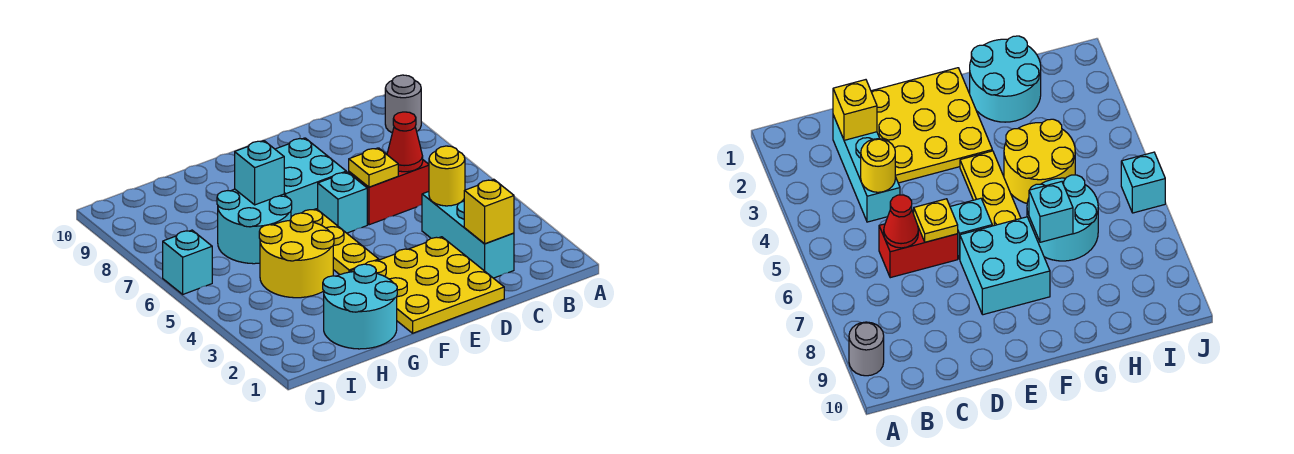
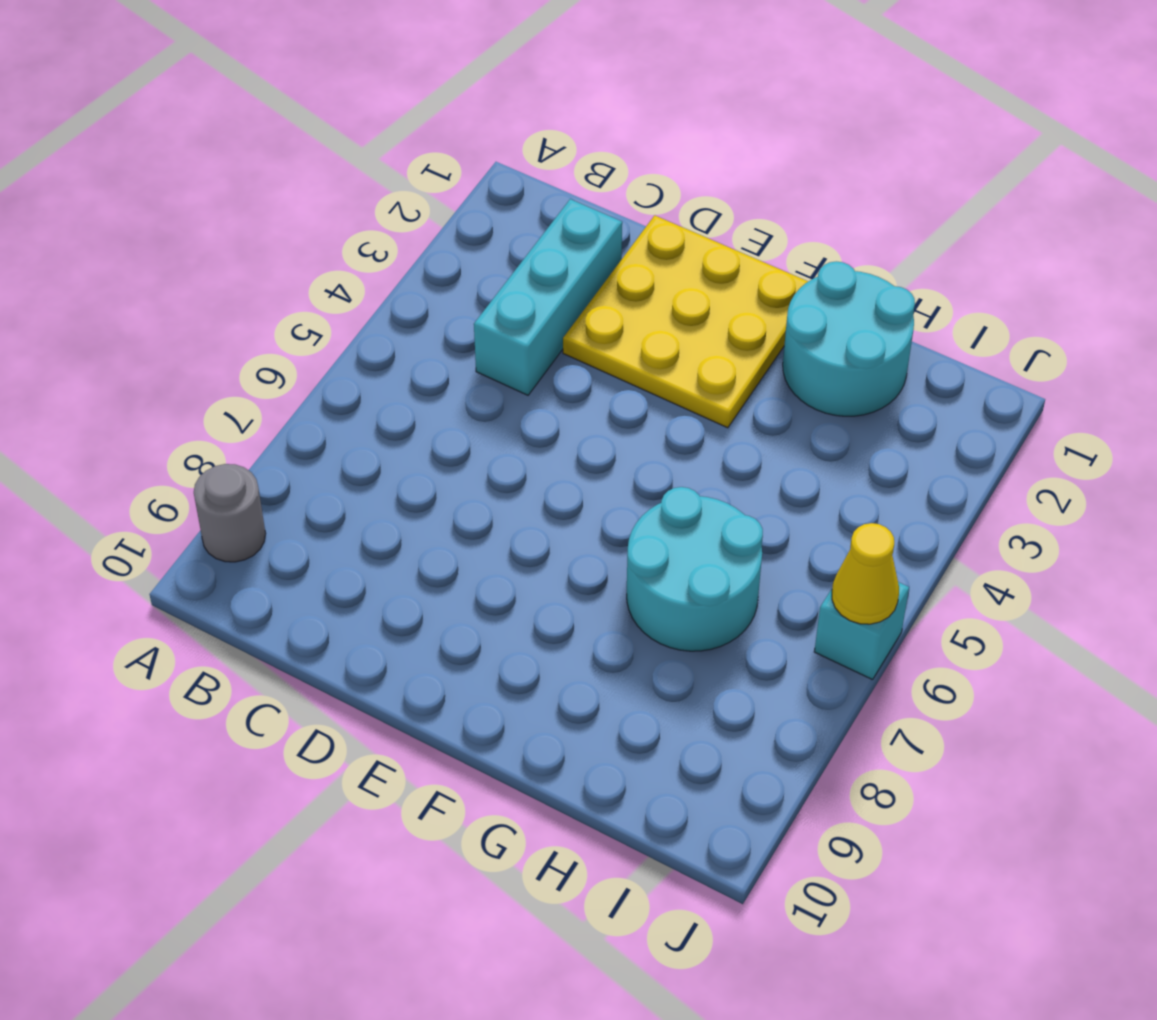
yellow 1x1 cone [832,523,899,624] -> none
none -> red 1x2 brick [349,160,429,225]
none -> cyan 1x1 brick [318,172,367,233]
none -> cyan 2x2 brick [275,138,346,217]

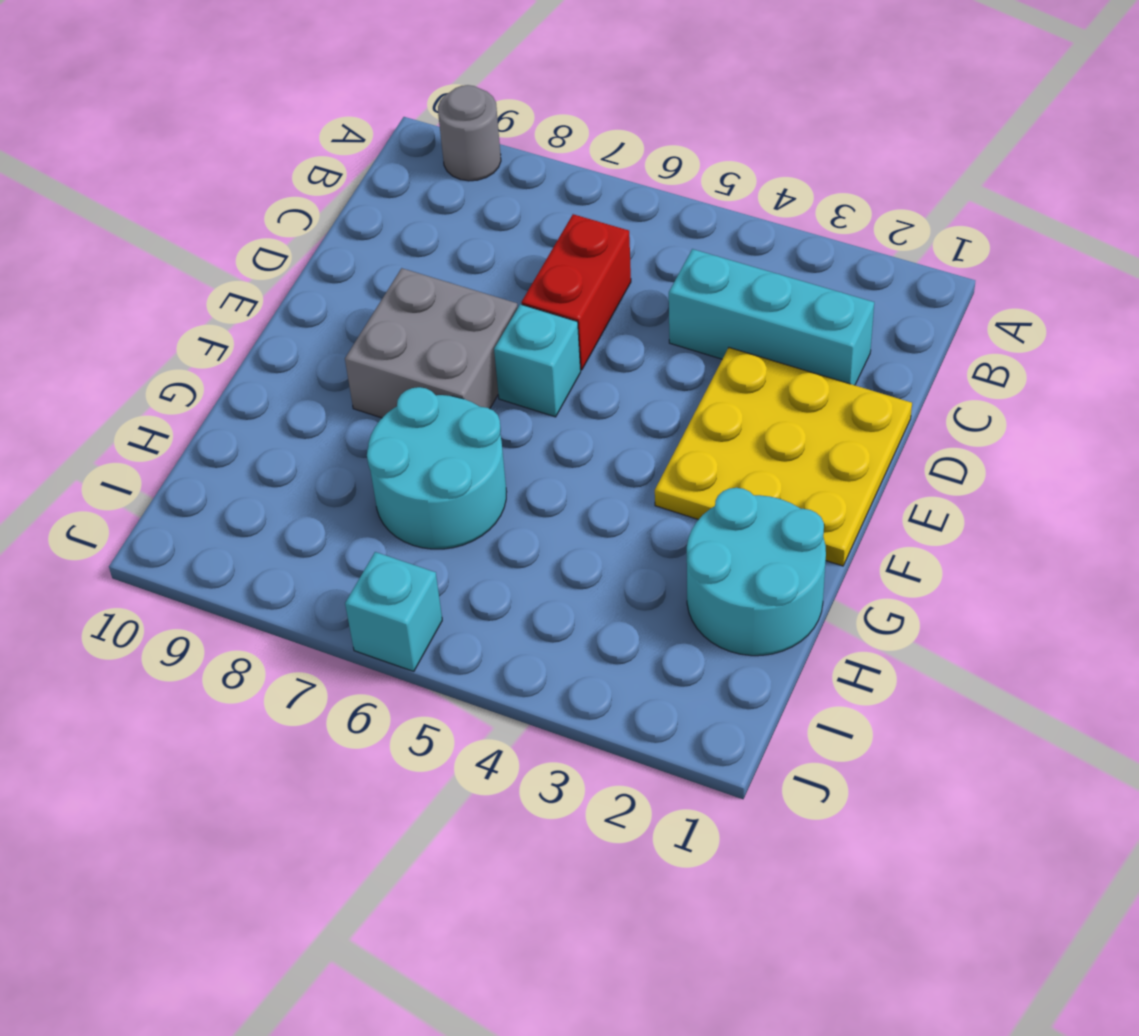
grey 2x2 brick [345,268,518,418] -> cyan 2x2 brick [275,138,346,217]
none -> yellow 1x3 plate [302,209,379,275]
none -> yellow 2x2 round brick [259,213,334,298]
none -> yellow 1x1 brick [464,179,514,244]

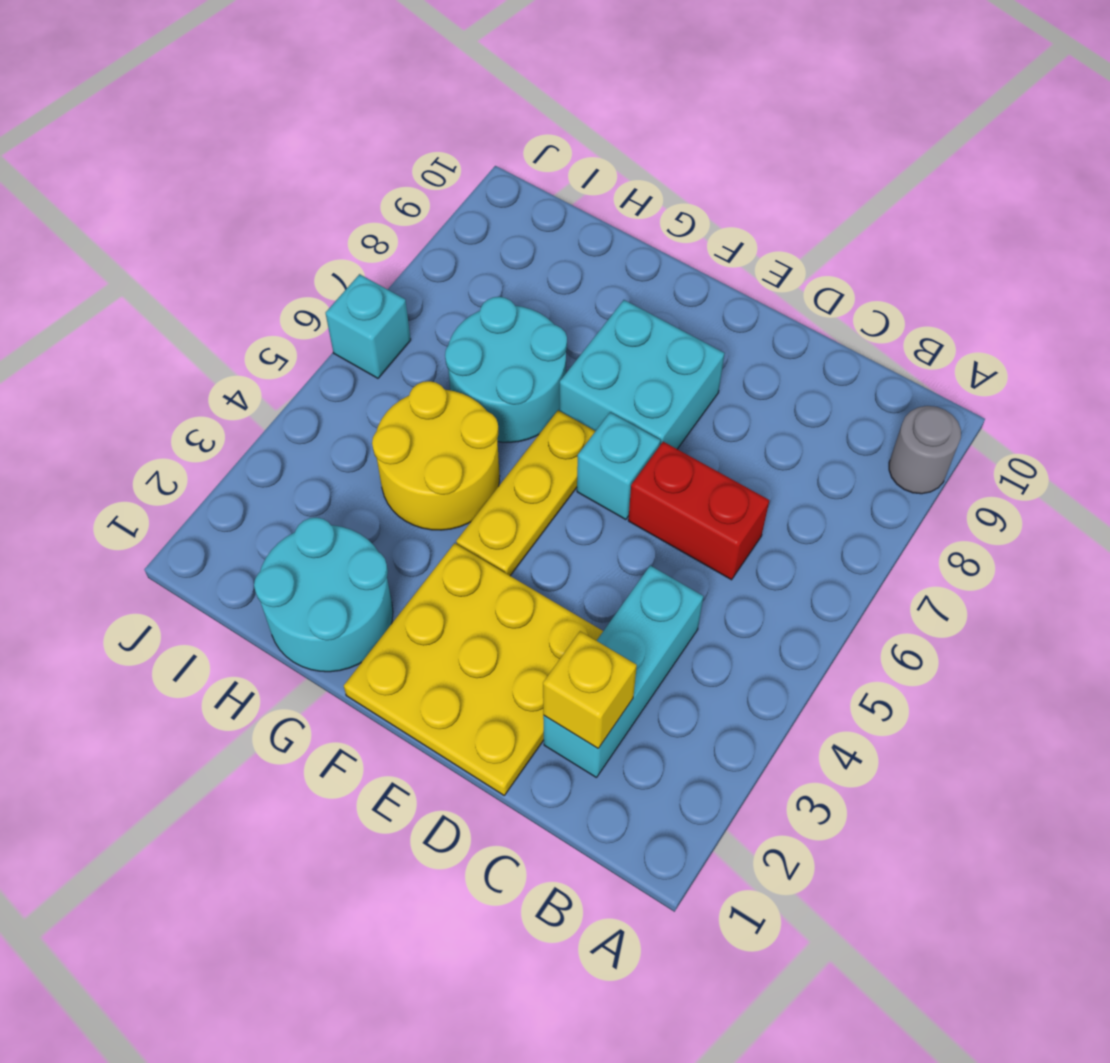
none -> yellow 1x1 round brick [429,146,465,206]
none -> red 1x1 cone [387,112,423,172]
none -> yellow 1x1 plate [349,148,398,187]

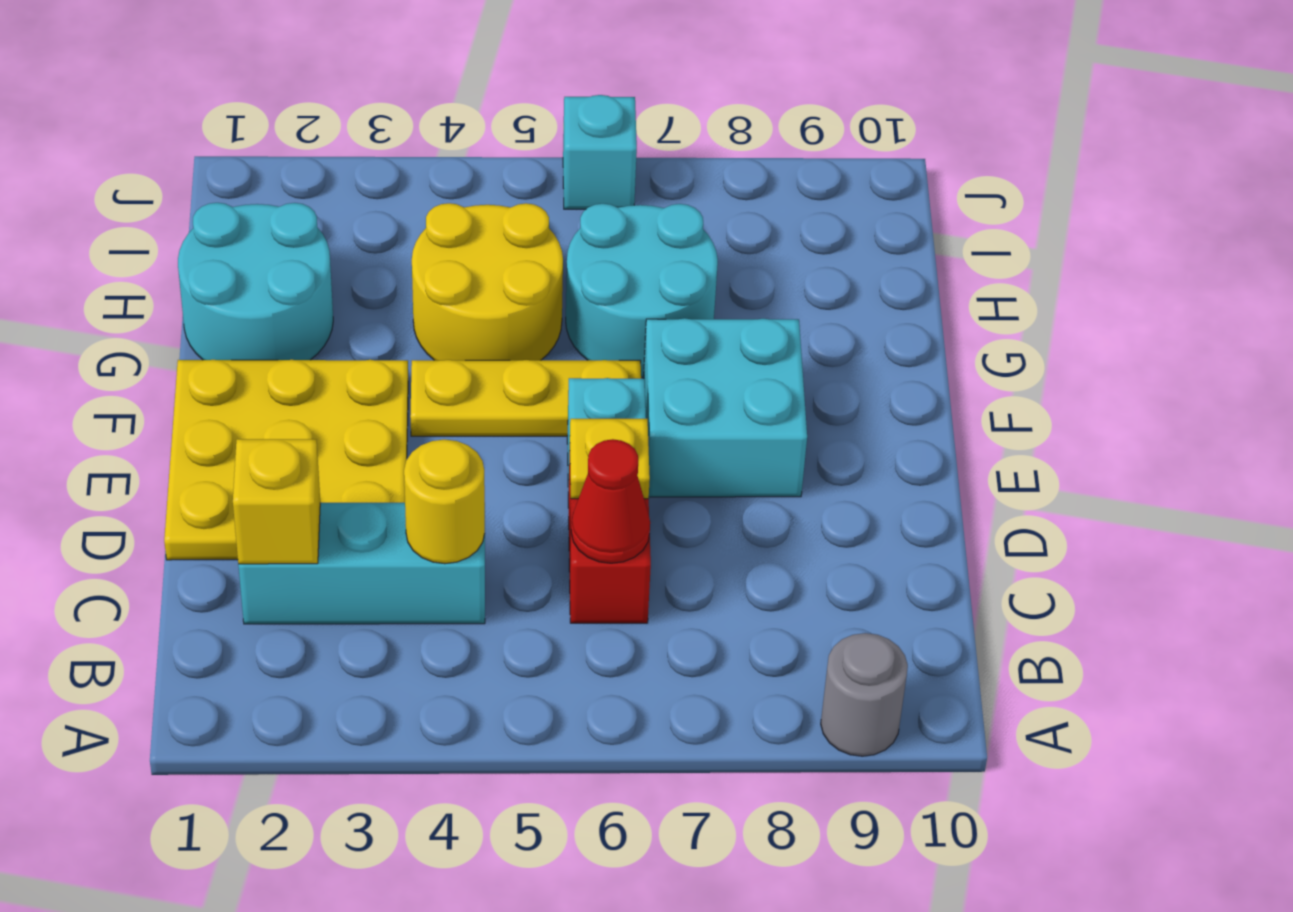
none -> cyan 1x1 brick [235,141,284,205]

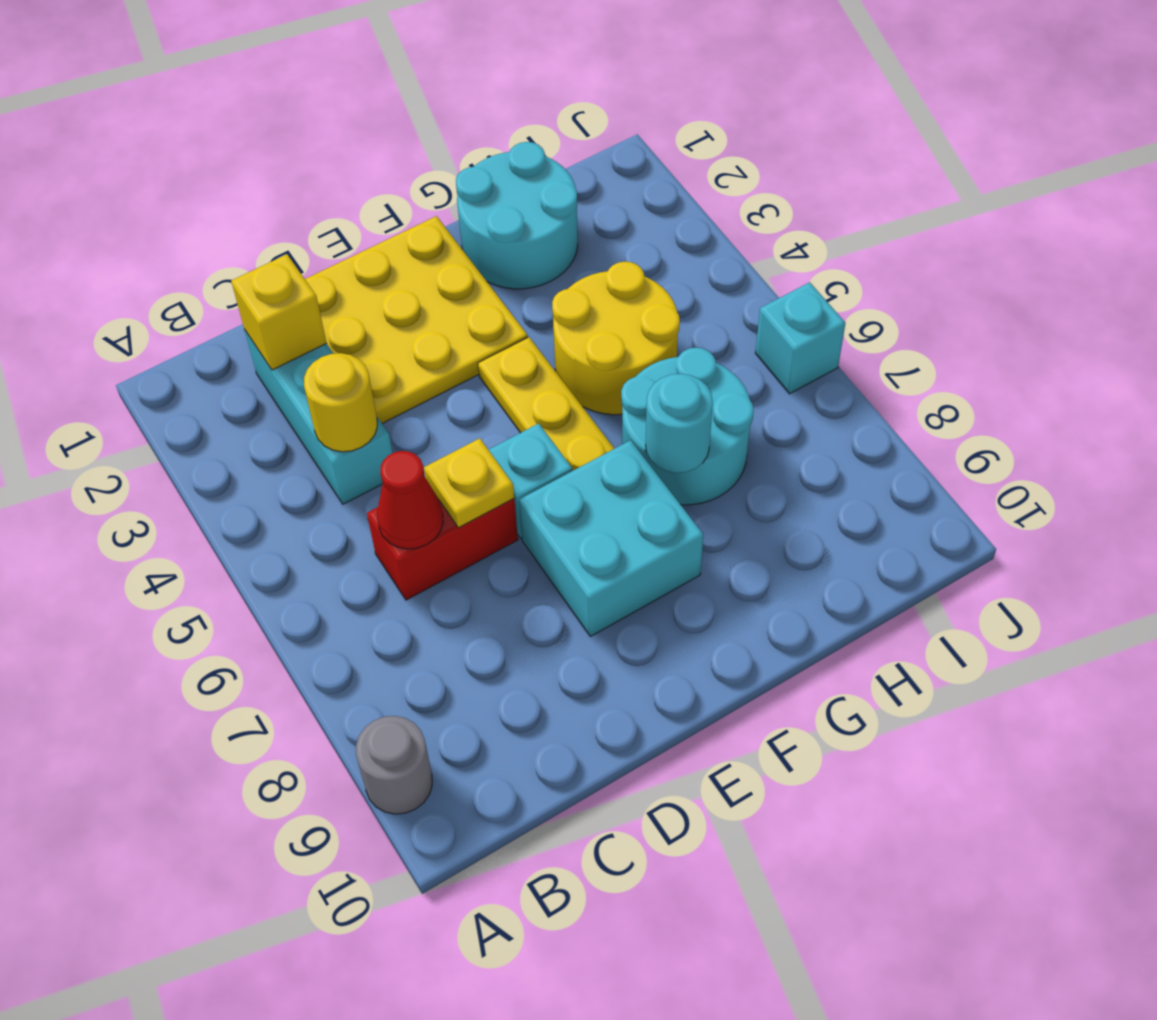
cyan 1x1 round brick [646,374,713,473] -> cyan 1x1 brick [235,141,284,205]

